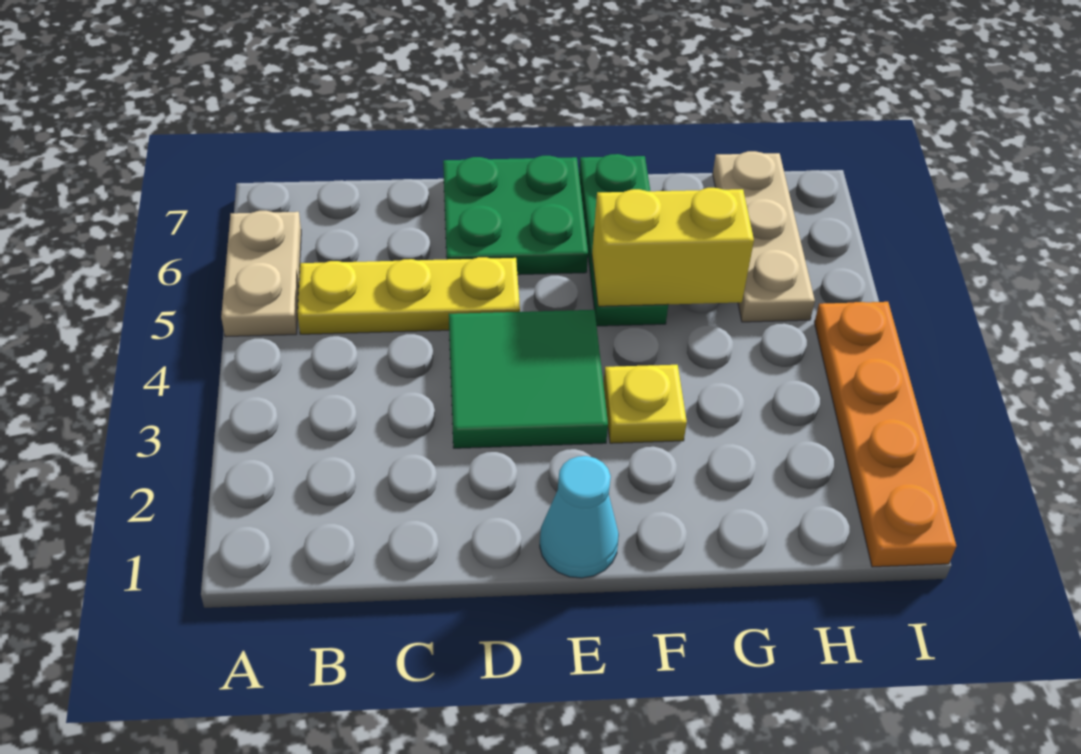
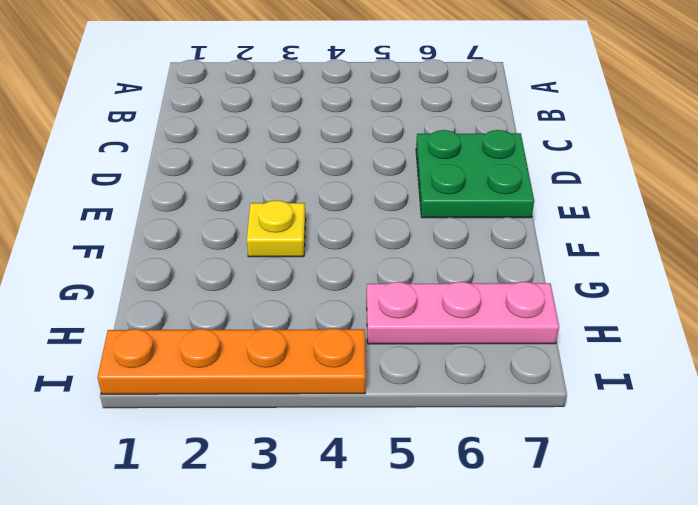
pink 1x3 plate [367,282,559,344] -> tan 1x3 plate [713,151,815,322]
none -> tan 1x2 plate [221,211,301,337]
none -> yellow 1x3 plate [298,257,520,334]

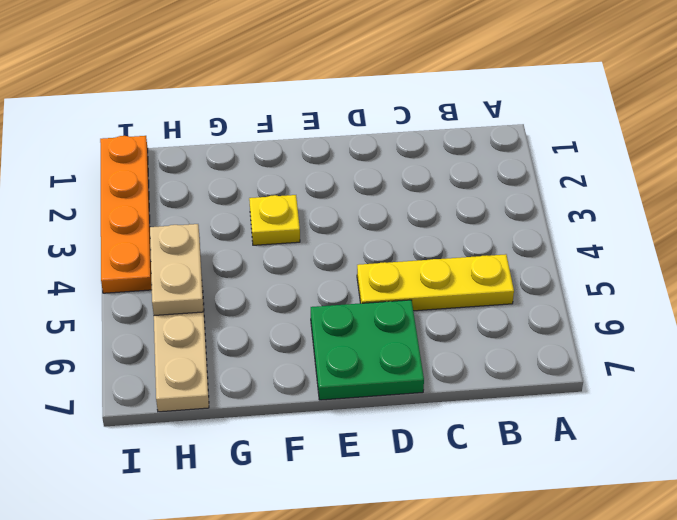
tan 1x2 plate [150,224,204,315] -> tan 1x2 plate moved to [221,211,301,337]
none -> green 2x2 tile [449,310,608,448]
none -> cyan 1x1 cone [540,456,619,578]

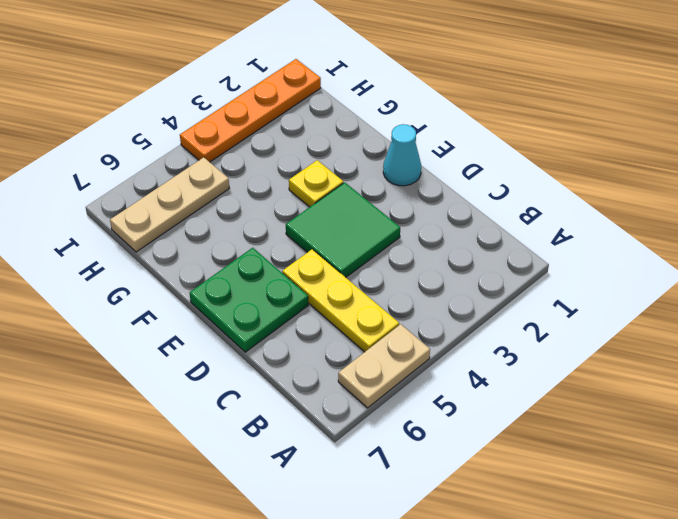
none -> green 1x3 plate [579,154,668,326]
none -> yellow 1x2 brick [592,188,754,306]

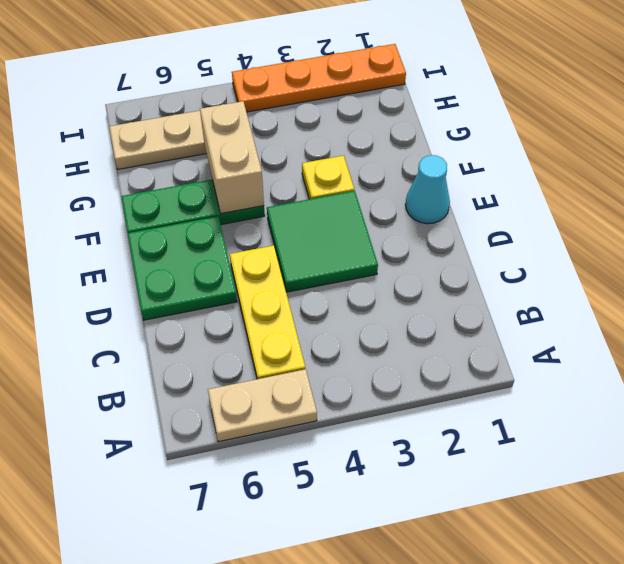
tan 1x2 brick [200,101,264,214] -> yellow 1x2 brick [592,188,754,306]

